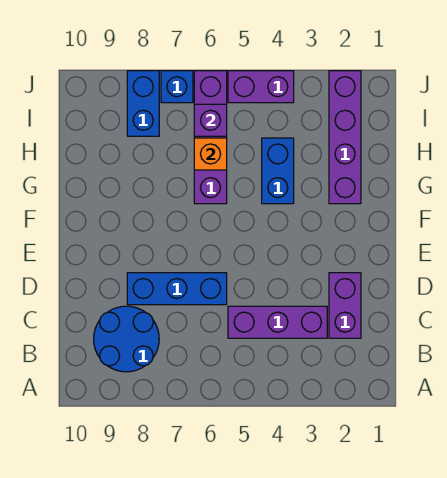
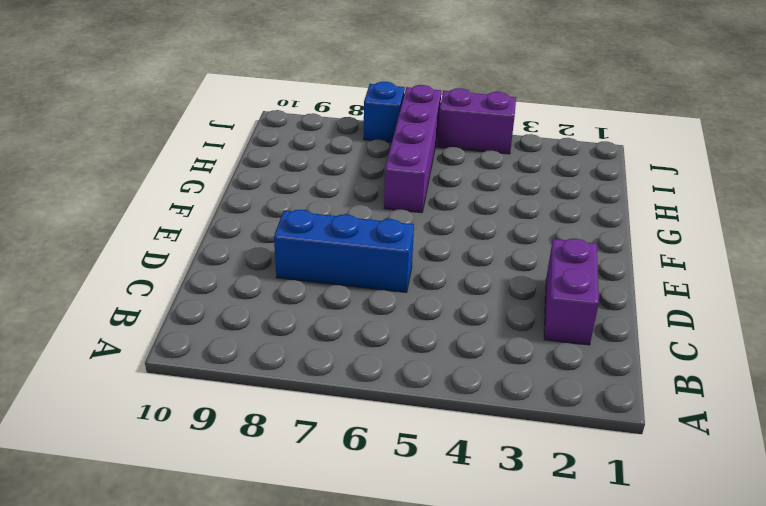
none -> blue 2x2 round brick [94,306,159,372]
none -> purple 1x3 brick [228,306,327,338]
none -> purple 1x4 brick [329,71,361,204]

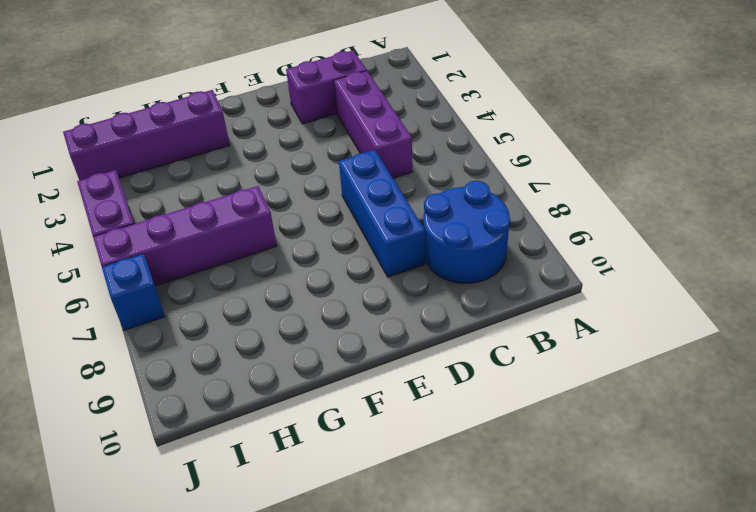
none -> blue 1x2 brick [262,138,294,204]
none -> blue 1x2 brick [127,71,159,136]
none -> orange 1x1 brick [194,138,227,170]

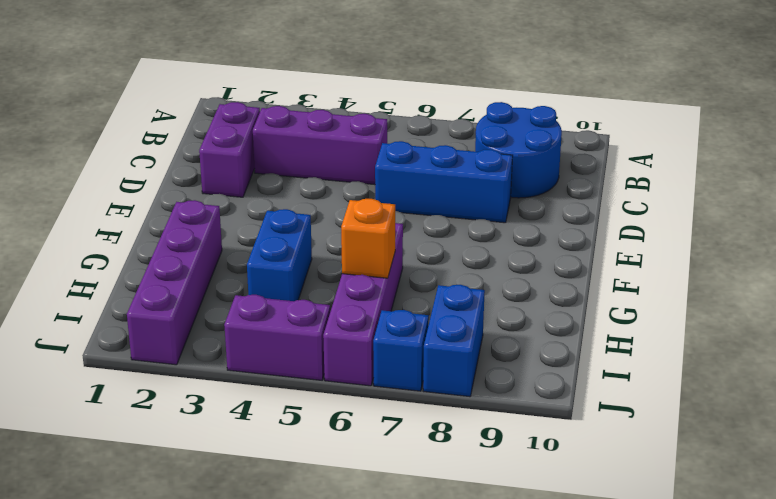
none -> purple 1x1 brick [194,104,227,136]

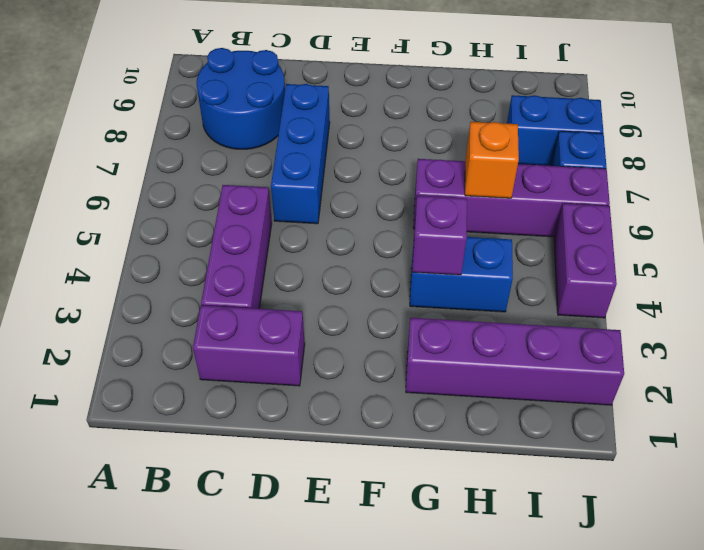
purple 1x1 brick [412,196,467,275] -> purple 1x1 brick moved to [194,104,227,136]

